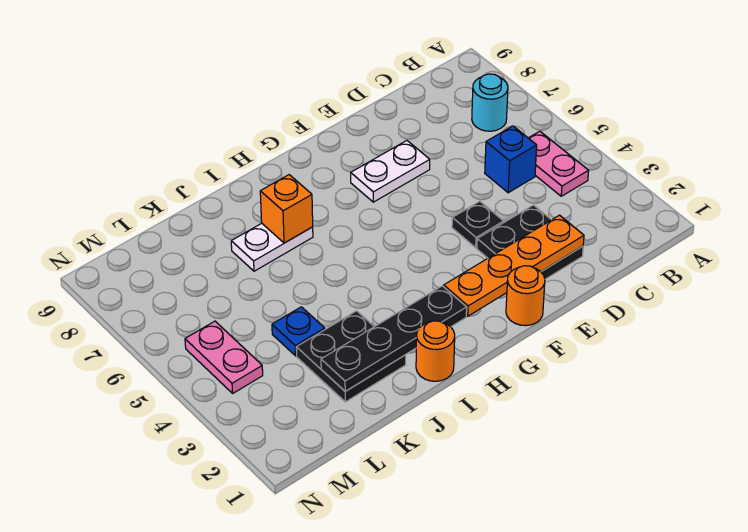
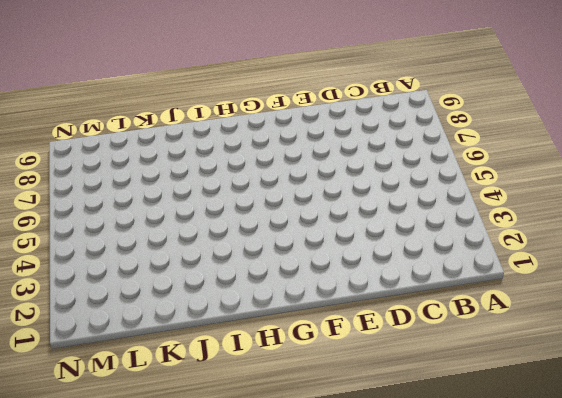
none -> pink 1x2 plate [529,131,589,196]
none -> cyan 1x1 round brick [472,74,508,131]
none -> blue 1x1 brick [485,126,537,193]

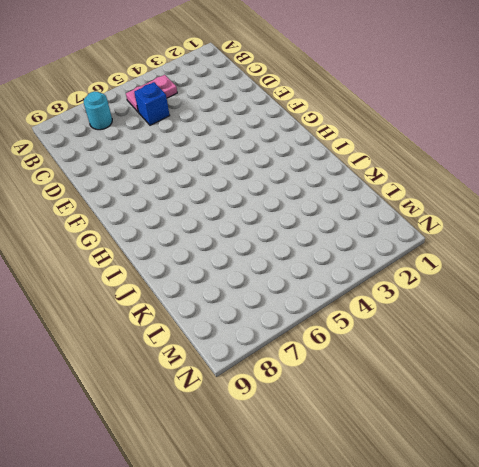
none -> black 2x2 plate [477,205,583,279]
none -> black 1x1 plate [452,201,504,248]
none -> white 1x2 plate [351,141,430,202]

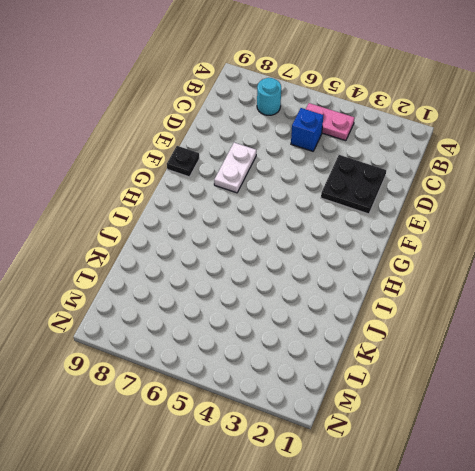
black 1x1 plate [167,146,199,177] -> black 1x1 plate moved to [452,201,504,248]
none -> orange 1x1 round brick [506,266,545,326]
none -> orange 1x1 round brick [416,321,455,381]
none -> white 1x2 plate [231,223,313,271]

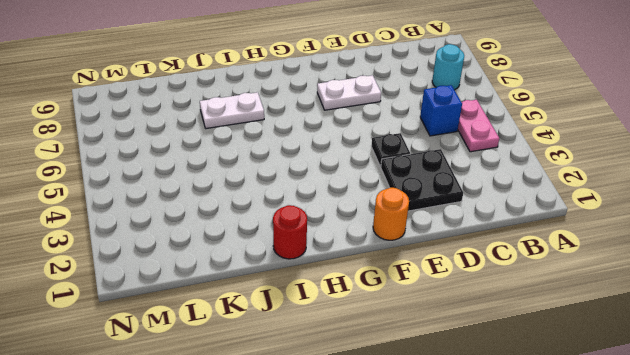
red 1x1 round brick [273,205,307,259] -> orange 1x1 round brick [416,321,455,381]
none -> black 2x2 plate [296,311,406,402]
none -> blue 1x1 plate [272,307,325,356]
none -> pink 1x2 plate [185,321,263,393]

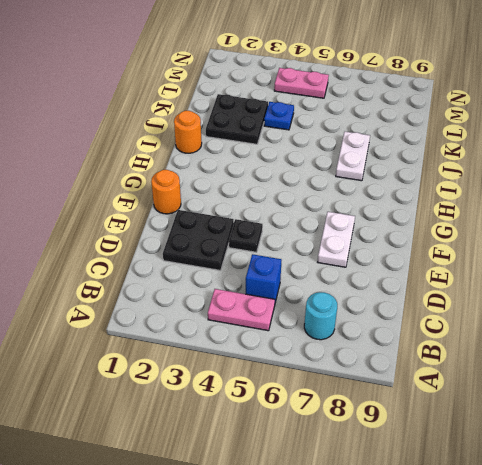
none -> orange 1x4 plate [444,215,584,316]
none -> black 1x4 plate [321,286,467,391]
none -> orange 1x1 brick [260,175,313,243]

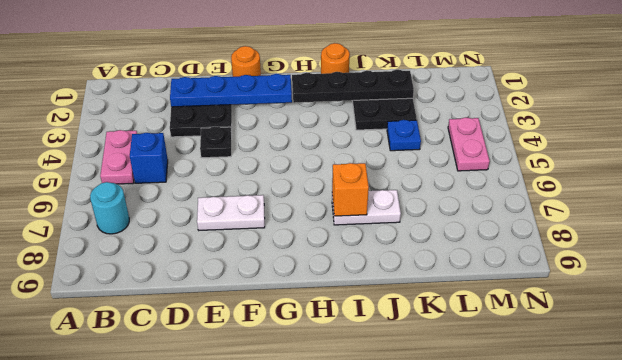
blue 1x4 plate [170,74,292,107] -> orange 1x4 plate [444,215,584,316]

